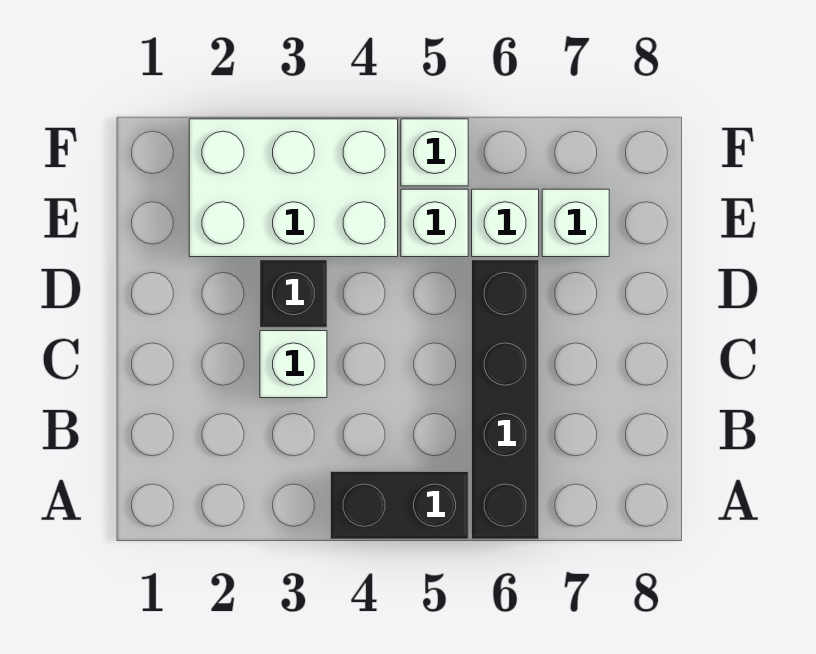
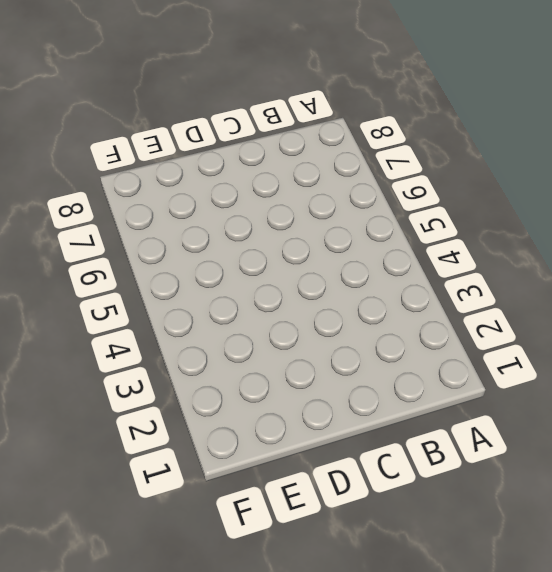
none -> black 1x2 brick [331,472,468,539]
none -> black 1x4 brick [472,260,539,539]

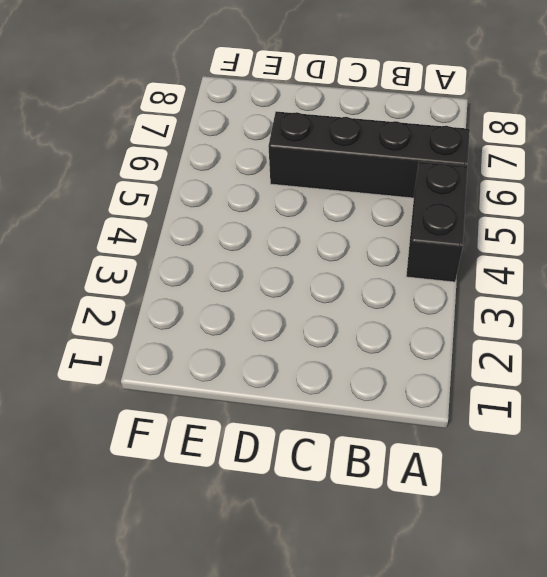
none -> white 1x1 brick [260,331,327,398]
none -> black 1x1 brick [260,260,327,327]

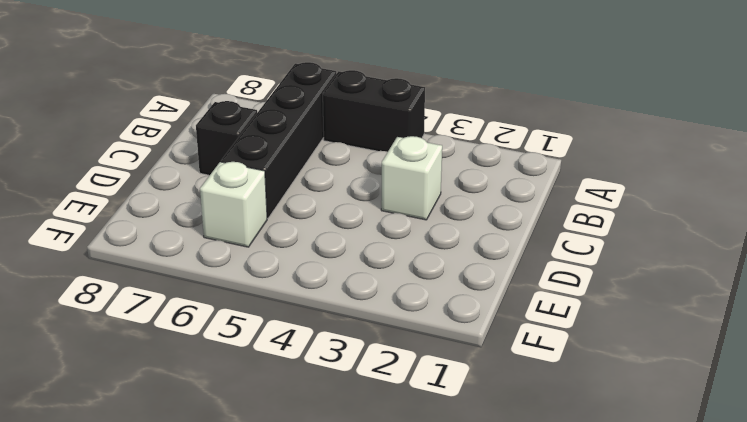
black 1x1 brick [196,101,257,175] -> black 1x1 brick moved to [260,260,327,327]
none -> white 2x3 brick [189,119,398,257]
none -> white 1x1 brick [401,189,468,257]

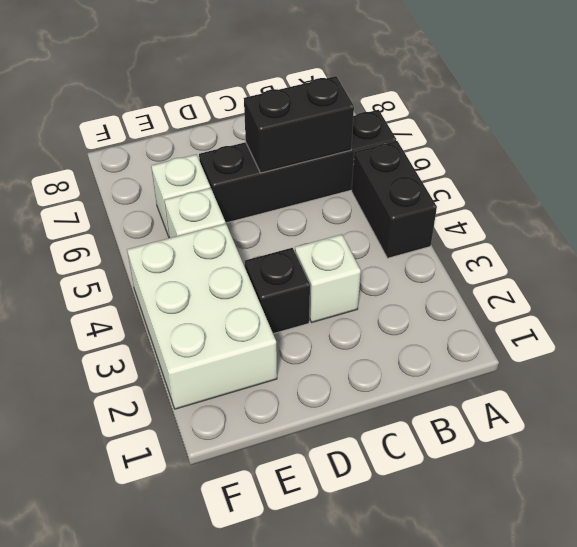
black 1x2 brick [244,76,354,173] -> none
none -> white 1x1 brick [542,189,609,257]
none -> white 1x1 brick [401,119,468,186]

